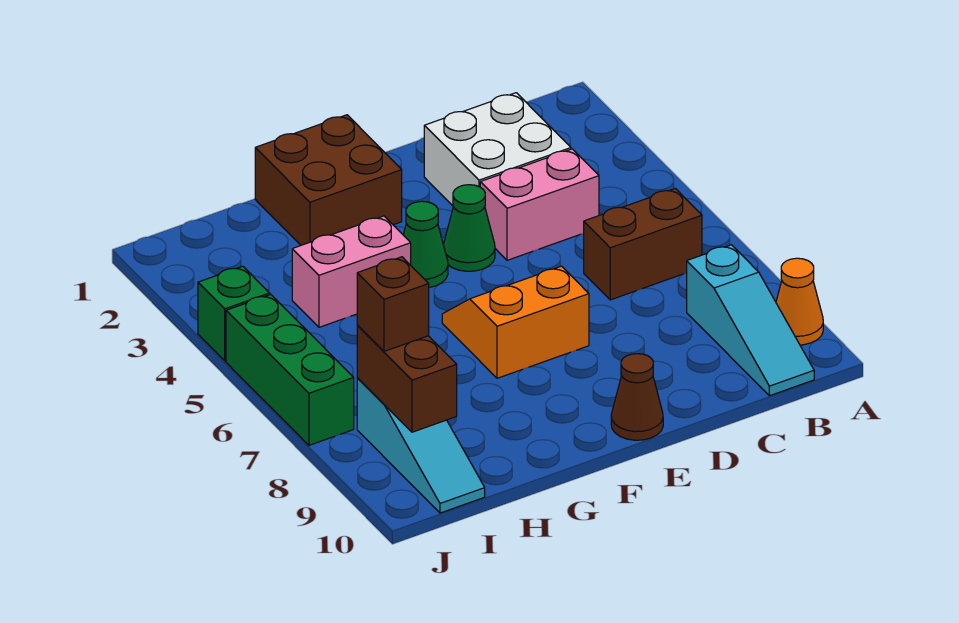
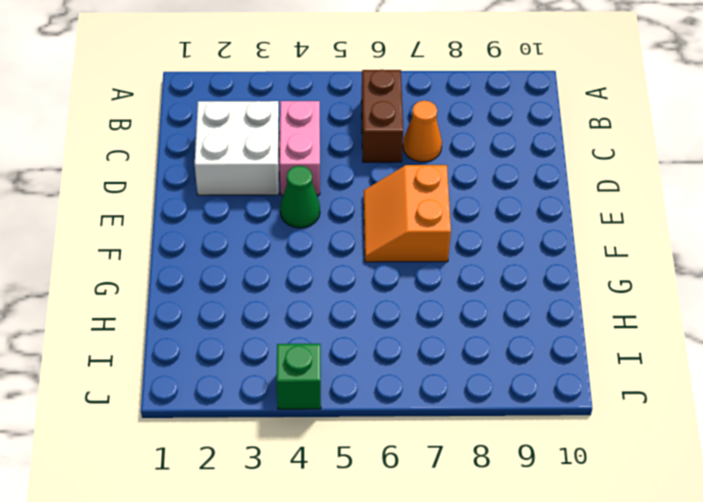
orange 1x1 cone [403,101,442,162] -> orange 1x1 cone moved to [776,258,823,345]
none -> cyan 1x3 slope [687,245,814,396]
none -> brown 1x1 cone [611,354,663,440]
none -> brown 2x2 brick [255,115,402,245]

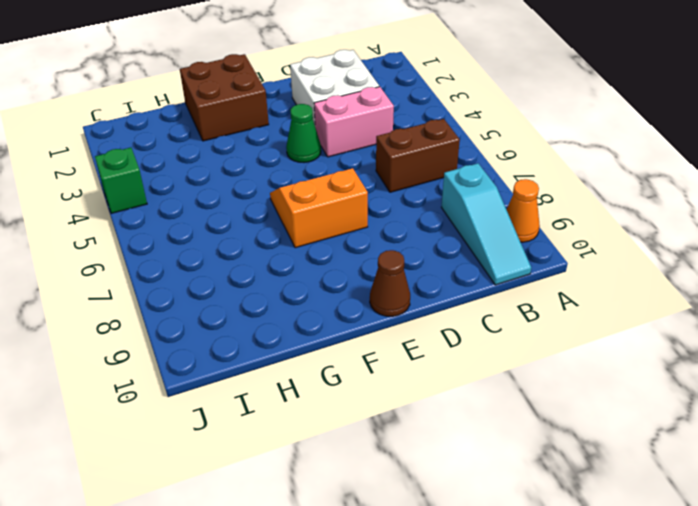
none -> green 1x1 cone [403,201,448,287]
none -> pink 1x2 brick [292,216,411,327]
none -> cyan 1x3 slope [357,378,485,513]

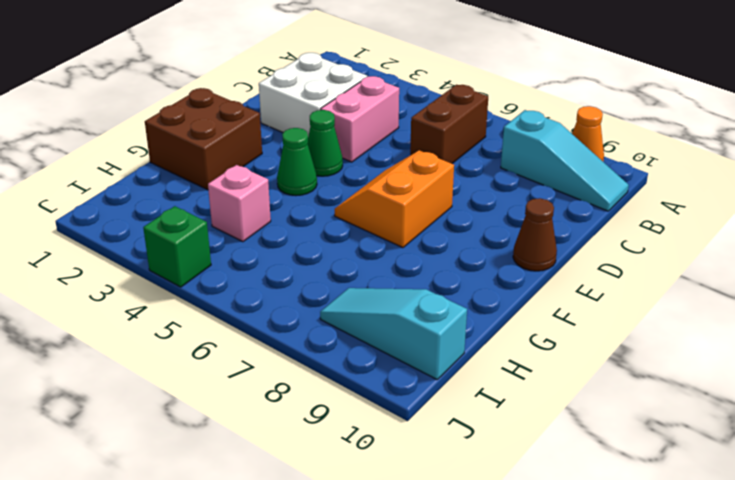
pink 1x1 brick [208,165,271,242] -> pink 1x2 brick [292,216,411,327]
cyan 1x3 slope [320,288,467,379] -> cyan 1x3 slope turned to [357,378,485,513]
none -> green 1x3 brick [226,294,354,445]
none -> brown 1x2 brick [357,326,457,432]
none -> brown 1x1 brick [357,257,429,351]

